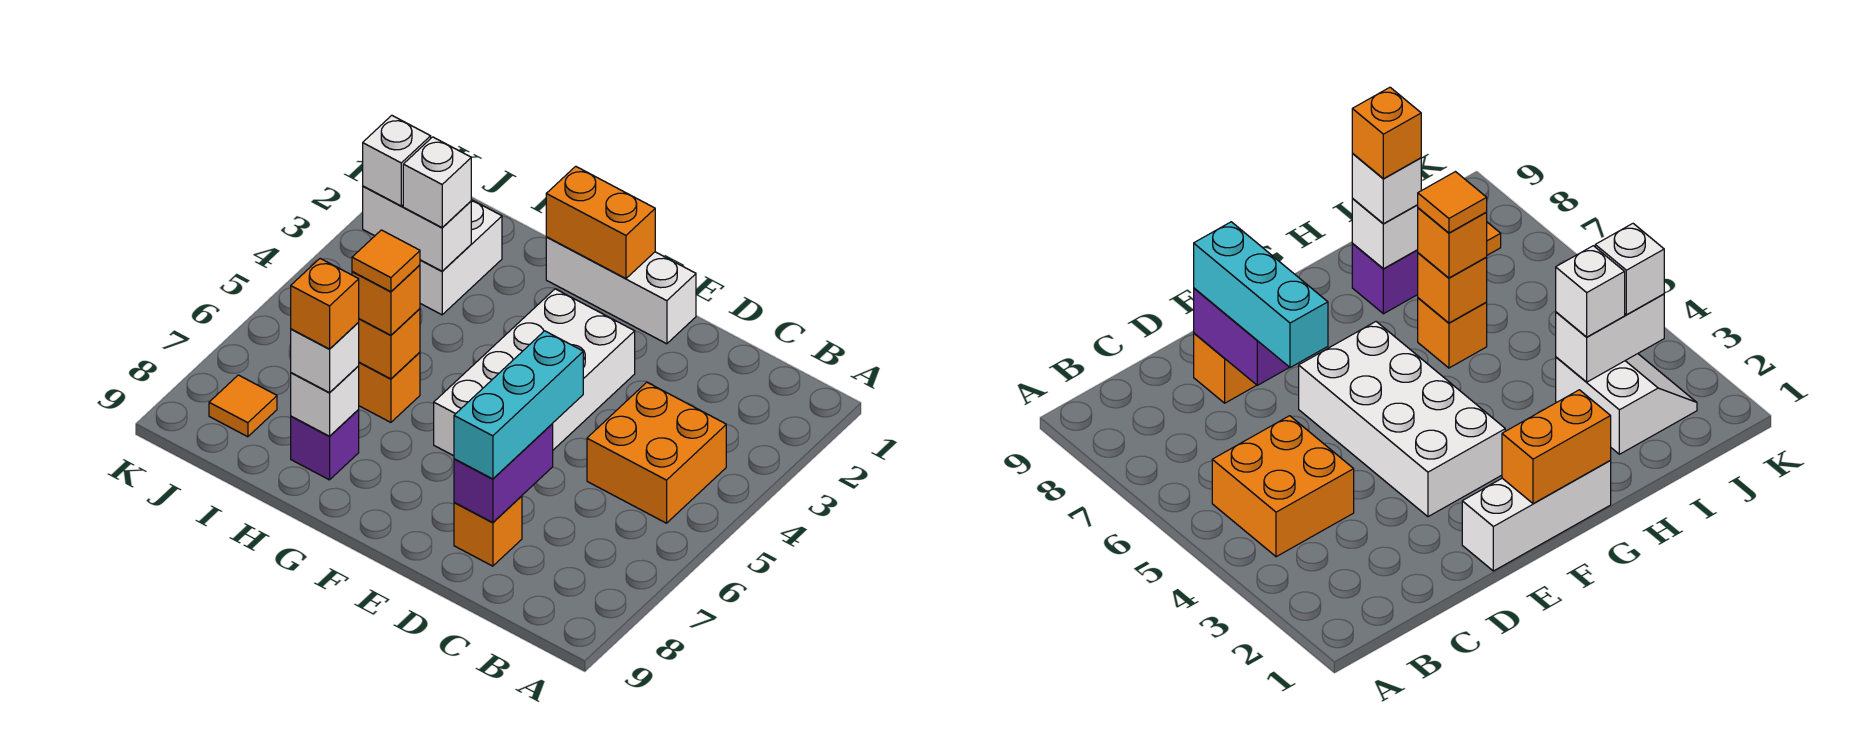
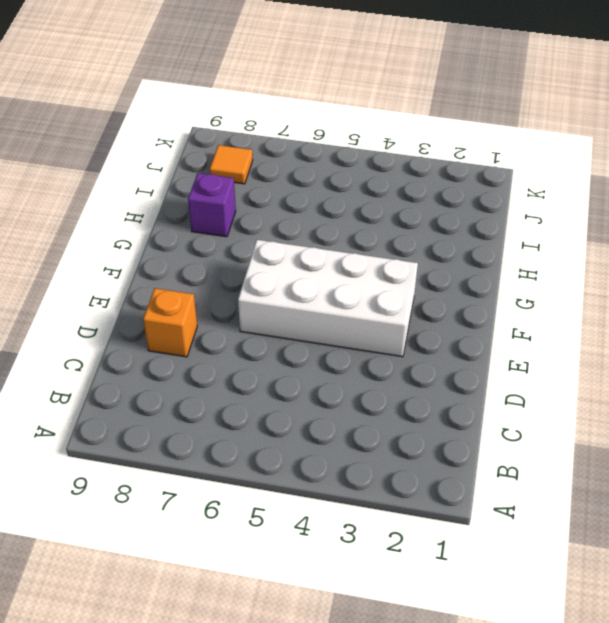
none -> orange 2x2 brick [587,382,726,523]
none -> white 1x3 brick [546,237,696,344]
none -> orange 1x1 brick [359,352,420,422]

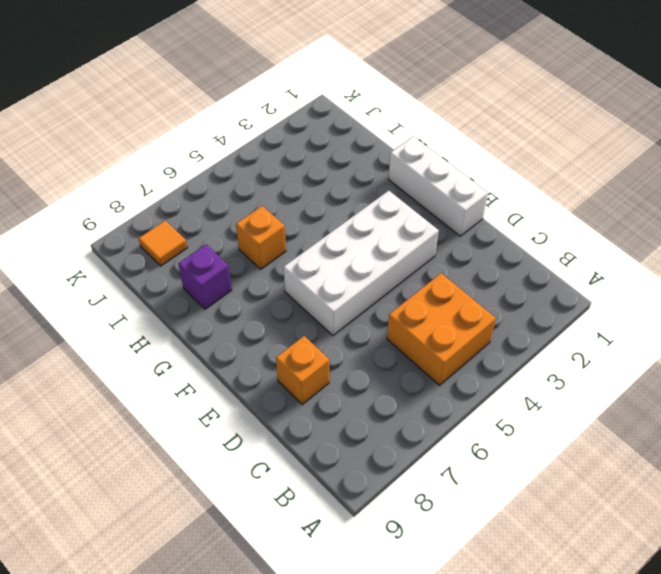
none -> white 2x2 slope [420,200,502,315]
none -> purple 1x2 brick [454,424,553,523]
none -> orange 1x2 brick [546,166,655,278]

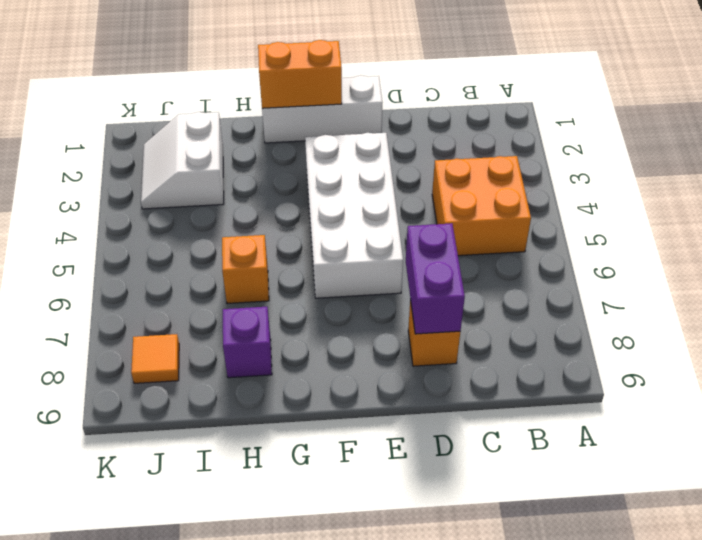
none -> orange 1x1 brick [359,309,420,379]
none -> white 1x1 brick [291,366,359,436]
none -> white 1x2 brick [363,186,471,271]

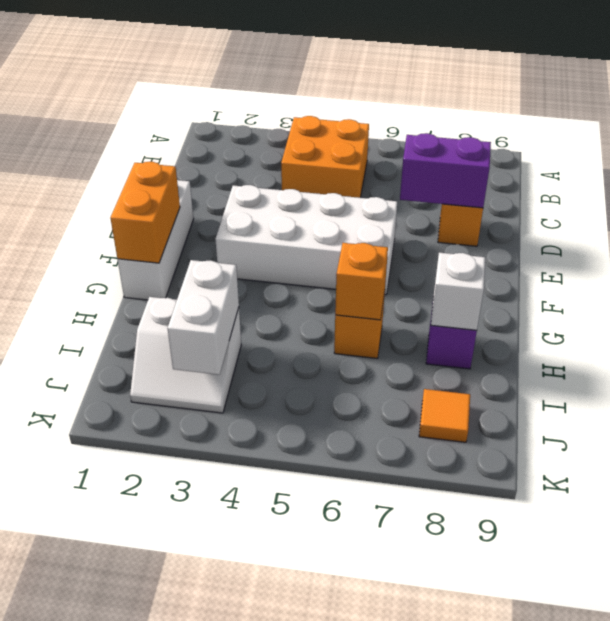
none -> cyan 1x3 brick [454,331,583,479]
none -> orange 1x1 brick [352,265,420,335]
none -> white 1x1 brick [291,322,359,393]

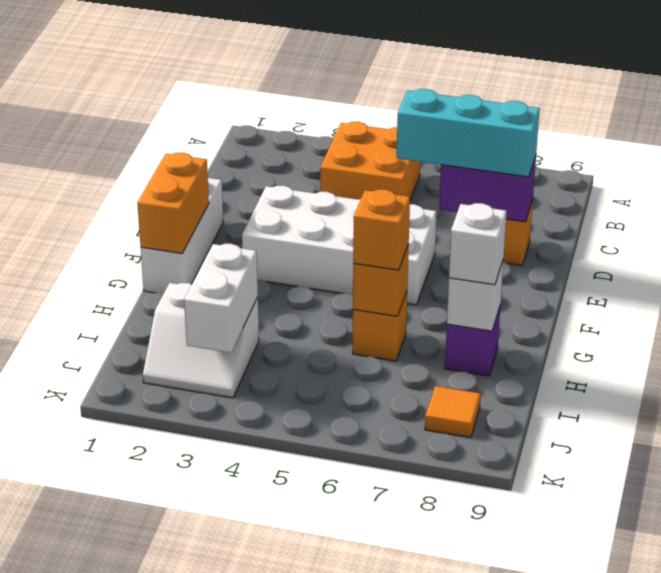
none -> white 1x1 brick [403,137,471,228]
none -> white 1x1 brick [363,115,431,206]
none -> orange 1x1 tile [352,230,420,292]

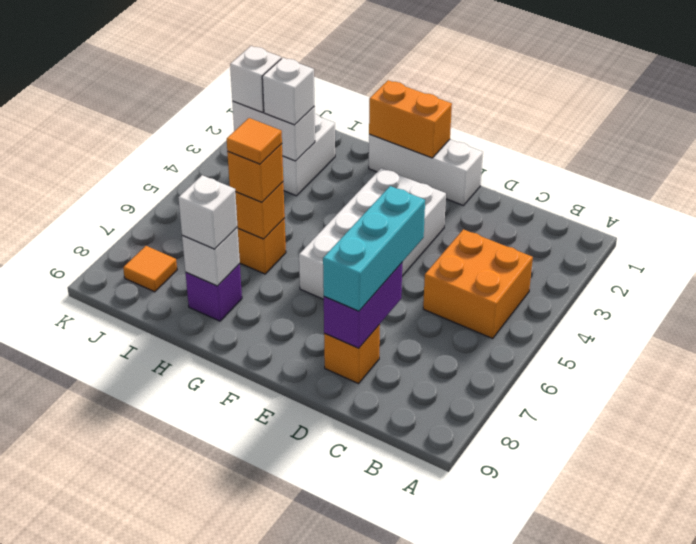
none -> orange 1x1 brick [291,259,359,349]

